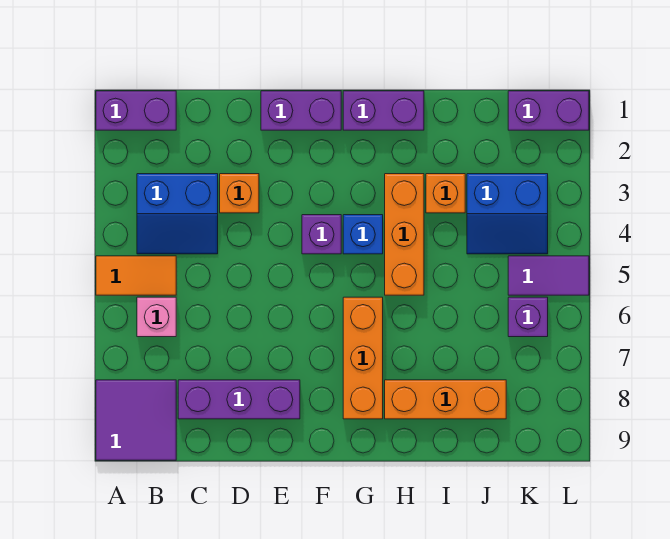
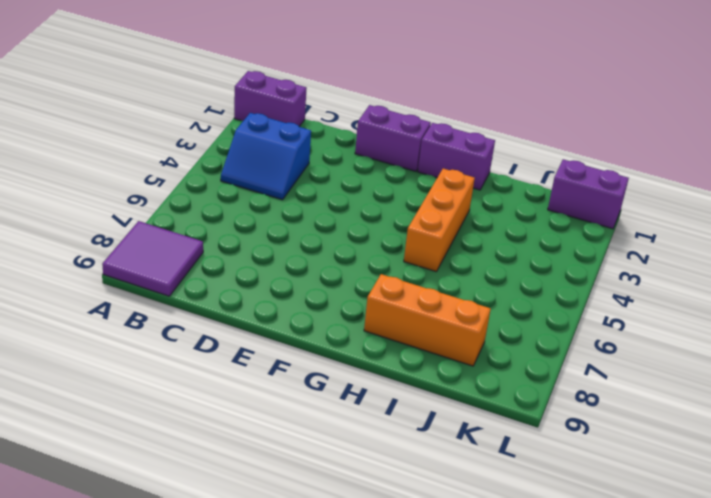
none -> orange 1x2 tile [96,256,176,295]
none -> pink 1x1 brick [137,297,176,337]
none -> purple 1x3 brick [178,380,300,419]

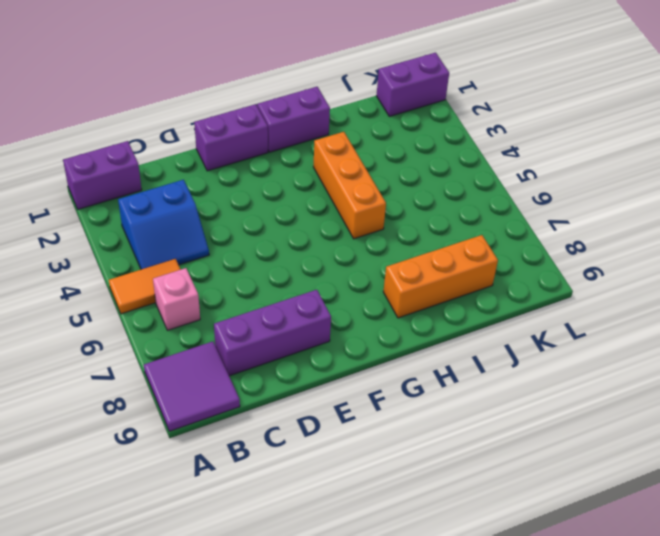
none -> orange 1x1 brick [220,174,259,213]
none -> purple 1x1 brick [302,215,341,254]
none -> blue 1x1 brick [343,215,383,254]

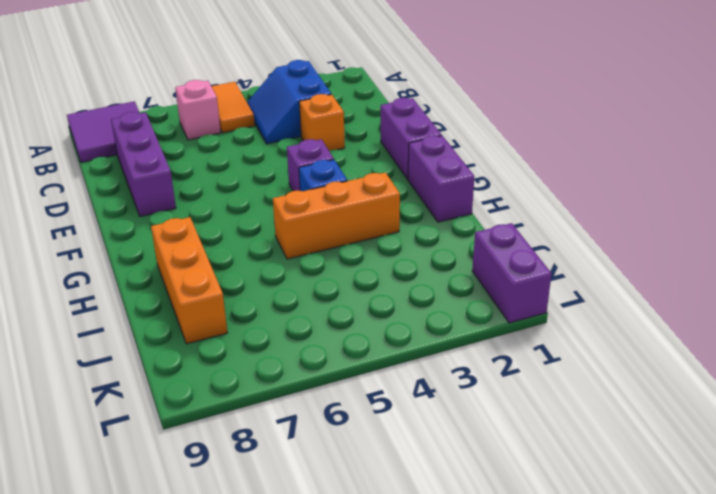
none -> purple 1x2 brick [96,91,176,130]
none -> orange 1x3 brick [343,297,383,419]
none -> orange 1x1 brick [426,174,465,213]

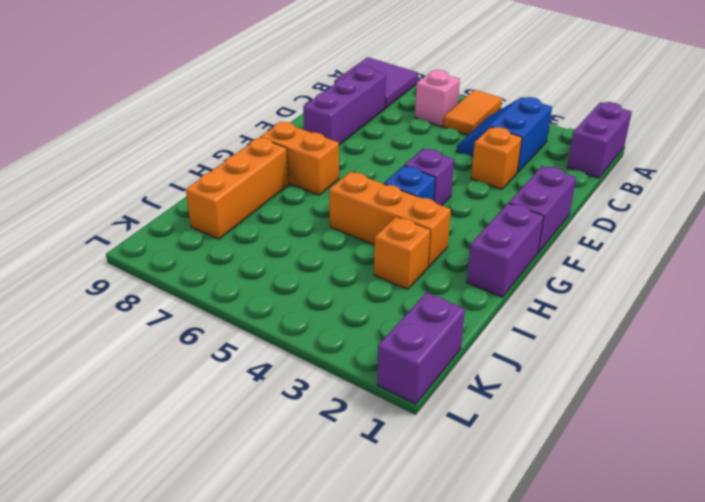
orange 1x2 brick [260,122,339,195] -> orange 1x3 brick [343,297,383,419]
none -> blue 2x2 slope [467,174,548,254]
none -> purple 1x2 tile [508,256,589,295]
none -> purple 1x1 brick [508,297,548,337]

